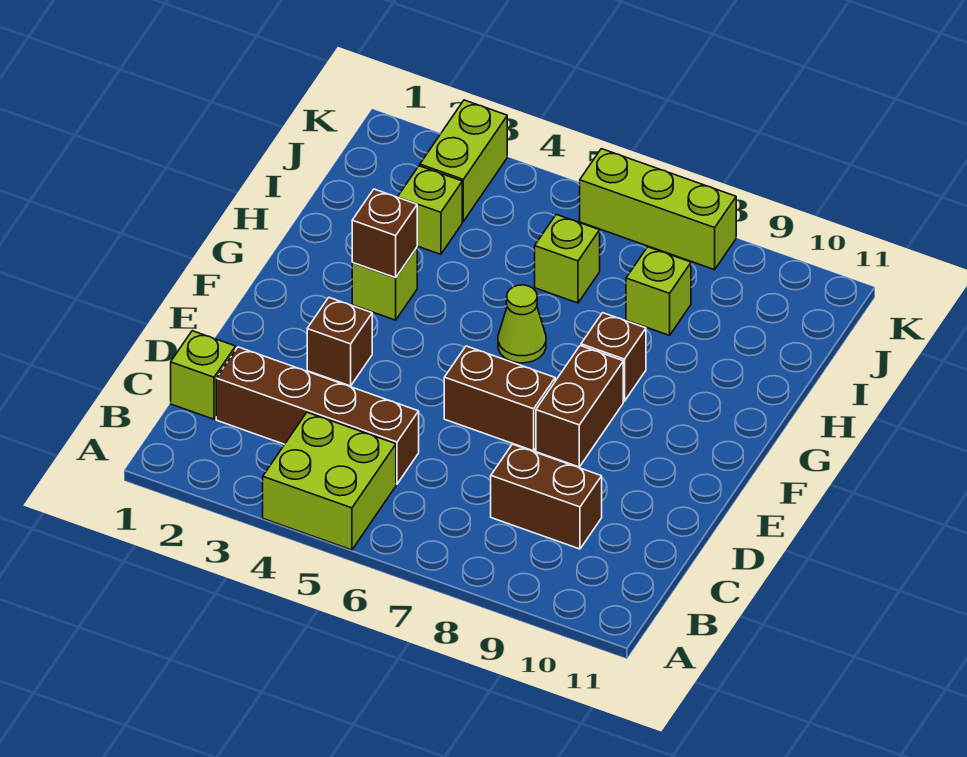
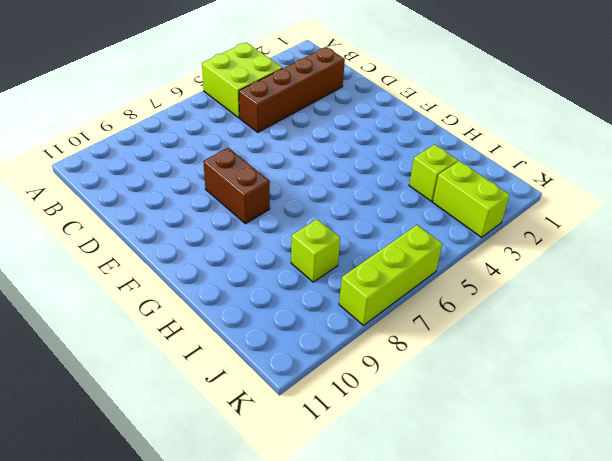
none -> lime 1x1 brick [171,331,236,419]
none -> brown 1x2 brick [491,444,602,549]
none -> brown 1x1 brick [307,298,372,386]

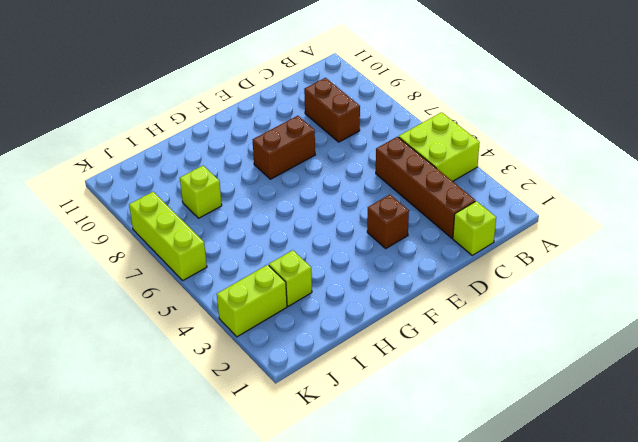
none -> brown 1x2 brick [444,346,555,451]
none -> lime 1x1 brick [352,248,417,320]
none -> lime 1x1 cone [498,285,546,363]

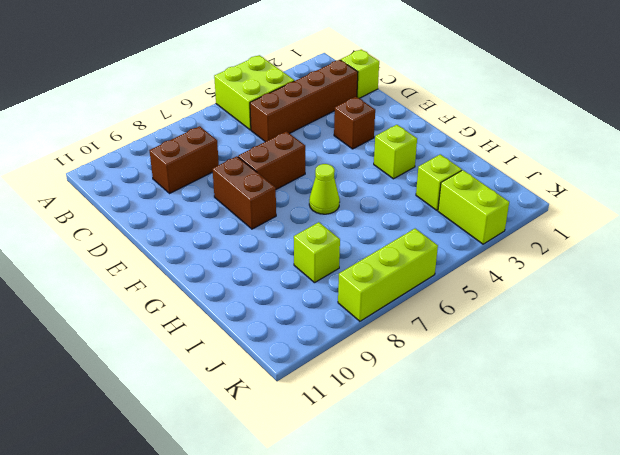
none -> brown 1x1 brick [581,313,646,401]
none -> lime 1x1 brick [535,214,600,303]
none -> brown 1x1 brick [352,189,417,278]

